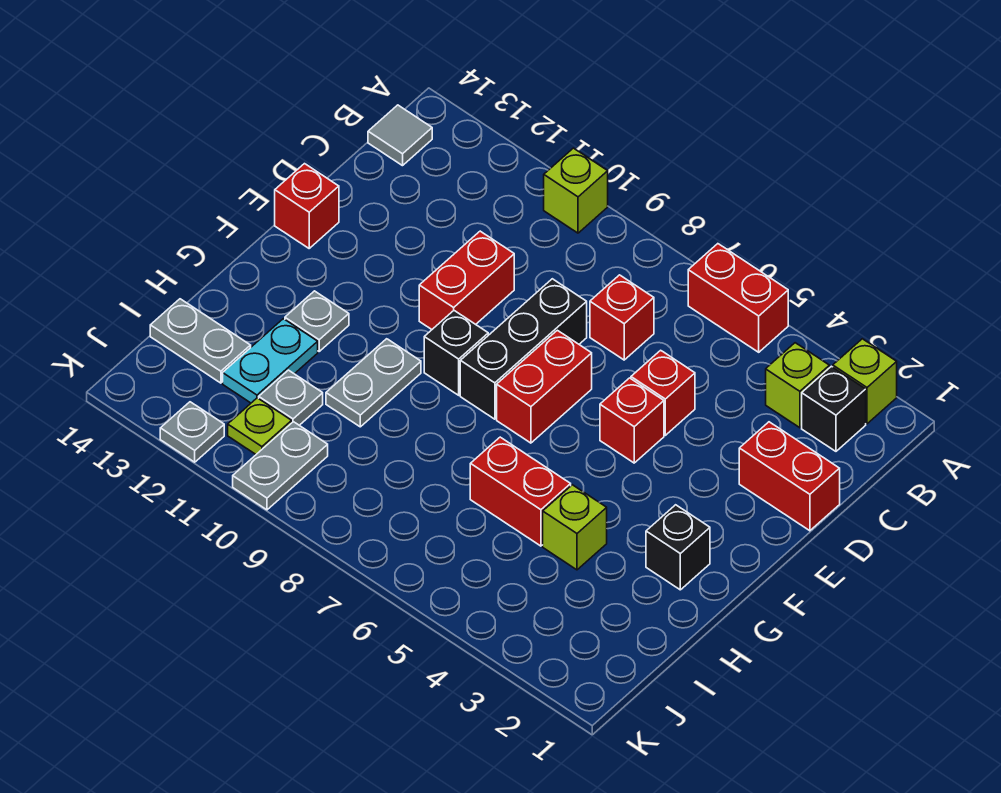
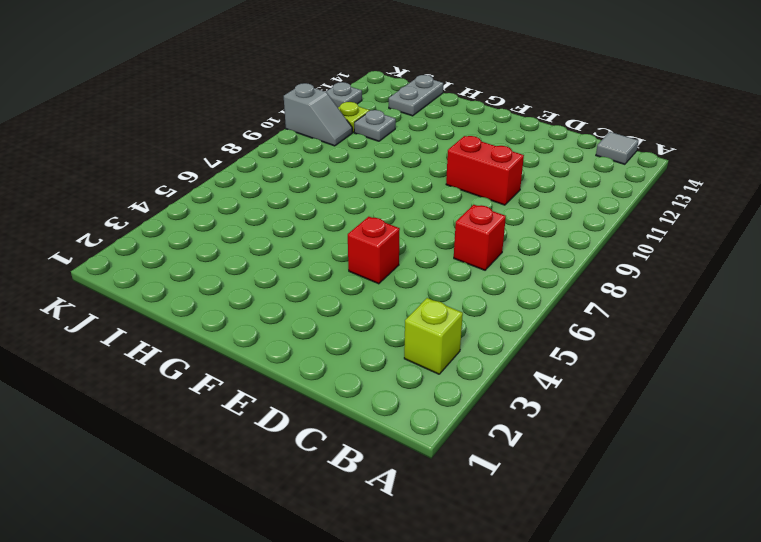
grey 1x2 slope [284,83,352,146] -> grey 1x2 plate [233,422,328,510]
none -> lime 1x1 brick [833,339,897,424]
none -> red 1x2 brick [688,244,788,352]
none -> lime 1x1 brick [544,148,608,233]

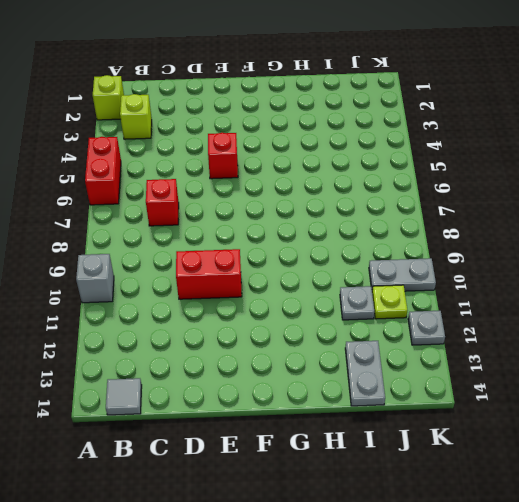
grey 1x1 brick [76,254,114,303] -> lime 1x1 brick [544,148,608,233]
none -> black 1x1 brick [802,366,866,451]
none -> red 1x2 brick [739,422,840,531]
none -> red 1x1 brick [631,350,695,435]

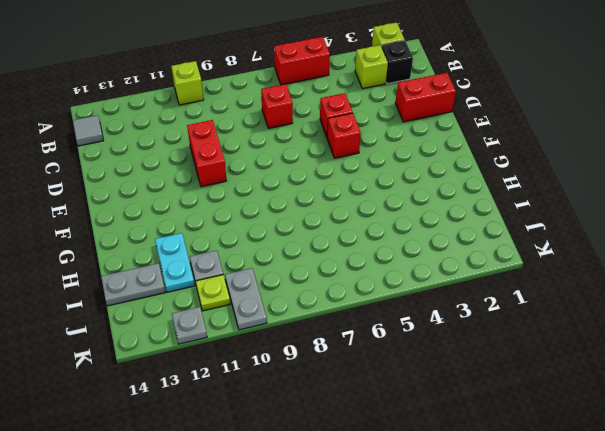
none -> black 1x3 brick [460,279,587,419]
none -> red 1x2 brick [497,330,592,443]
none -> red 1x1 brick [275,164,339,248]

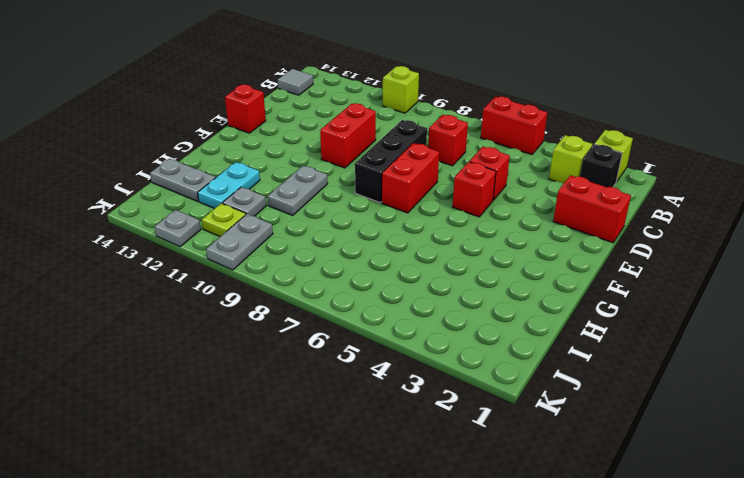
none -> black 1x1 brick [424,311,488,395]
none -> black 1x1 brick [646,505,710,590]
none -> grey 1x1 plate [285,291,349,351]

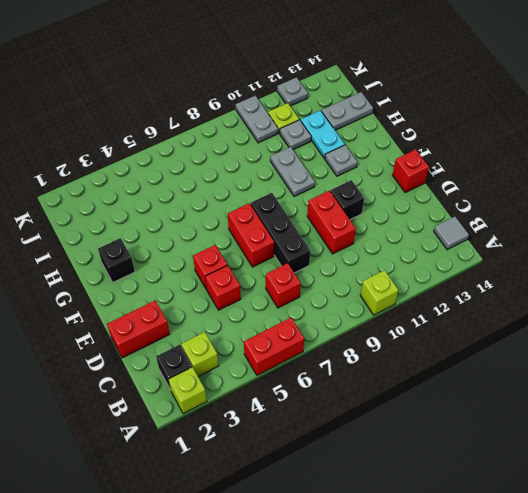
black 1x1 brick [330,180,364,219] -> black 1x1 brick moved to [424,311,488,395]
none -> lime 1x1 brick [543,485,607,570]
none -> red 1x2 brick [470,437,571,546]

